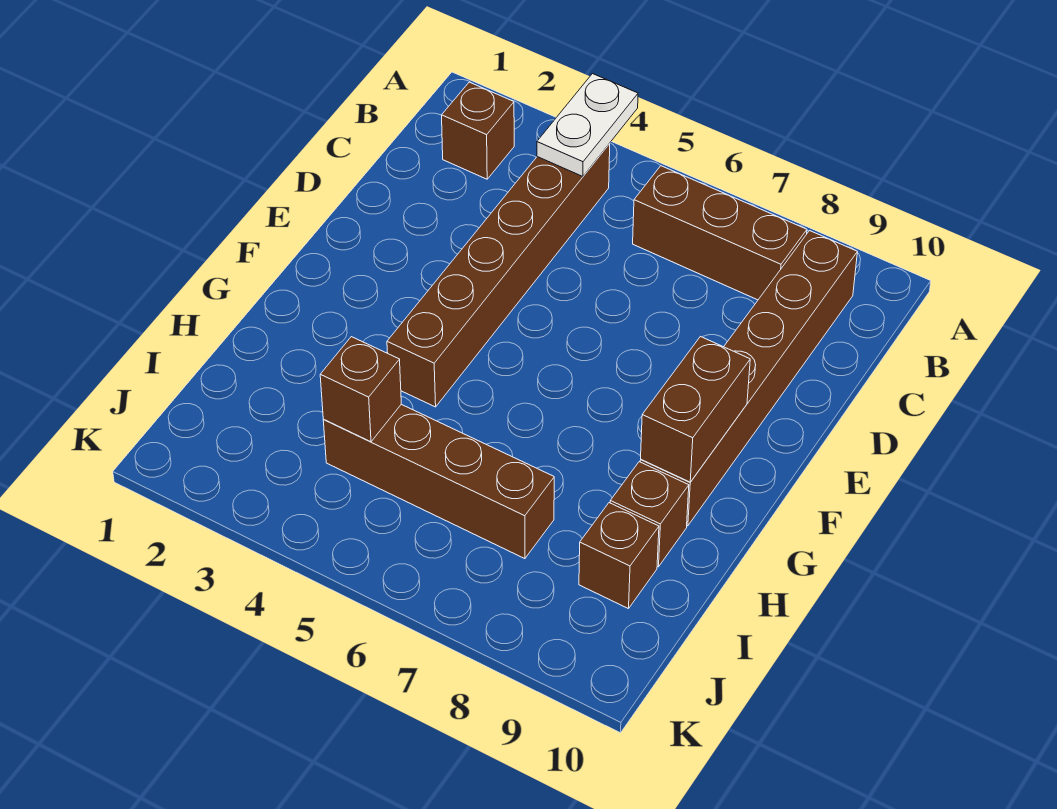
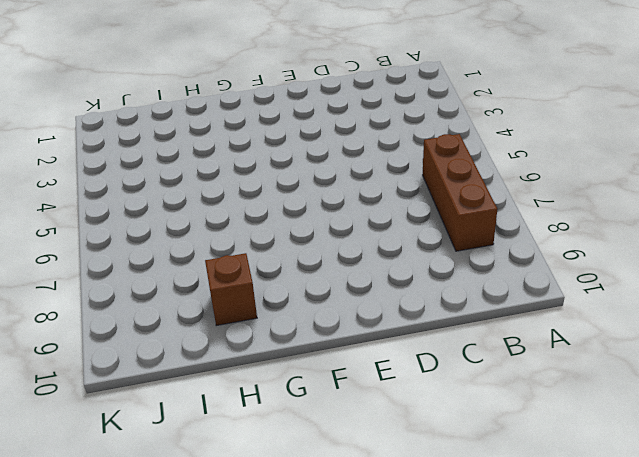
none -> brown 1x1 brick [442,82,514,179]
none -> brown 1x6 brick [387,144,610,407]

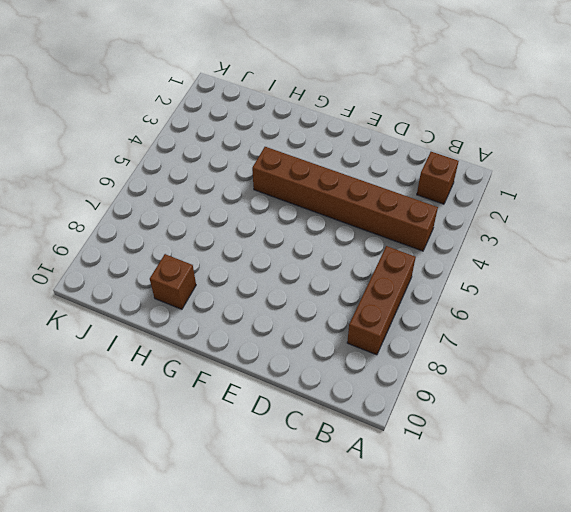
none -> brown 1x6 brick [640,231,857,526]
none -> brown 1x4 brick [323,404,554,559]

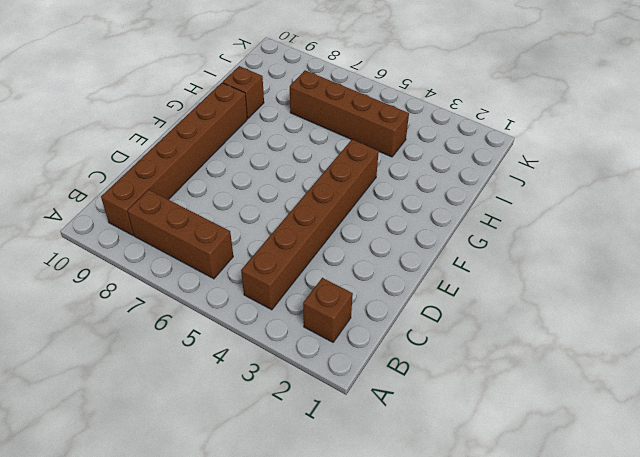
none -> brown 1x1 brick [579,503,659,609]
none -> white 1x2 plate [537,74,638,177]

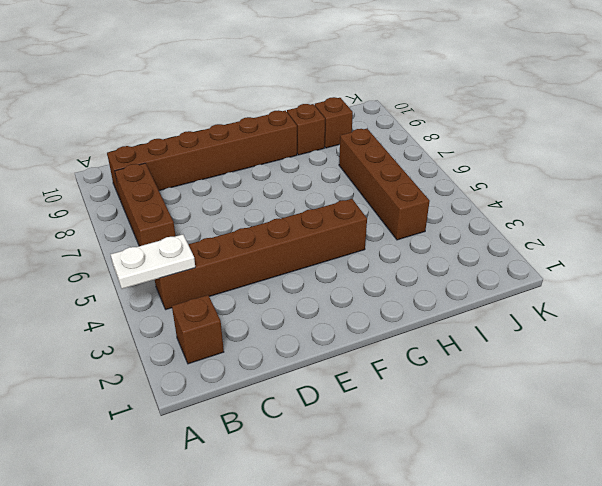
none -> brown 1x2 brick [641,337,750,482]
none -> brown 1x1 brick [320,337,401,442]

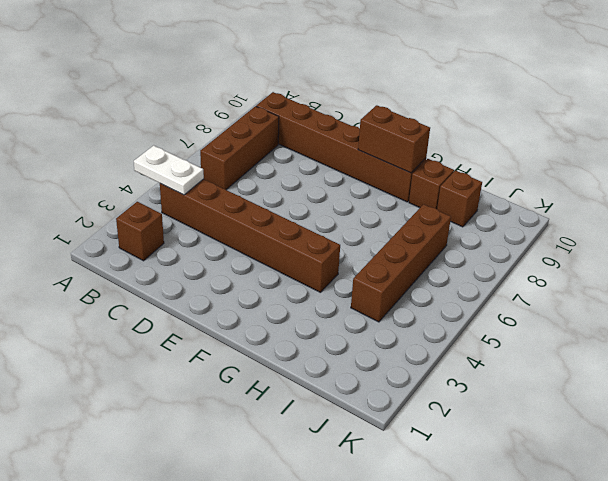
none -> brown 1x1 brick [320,337,401,442]

